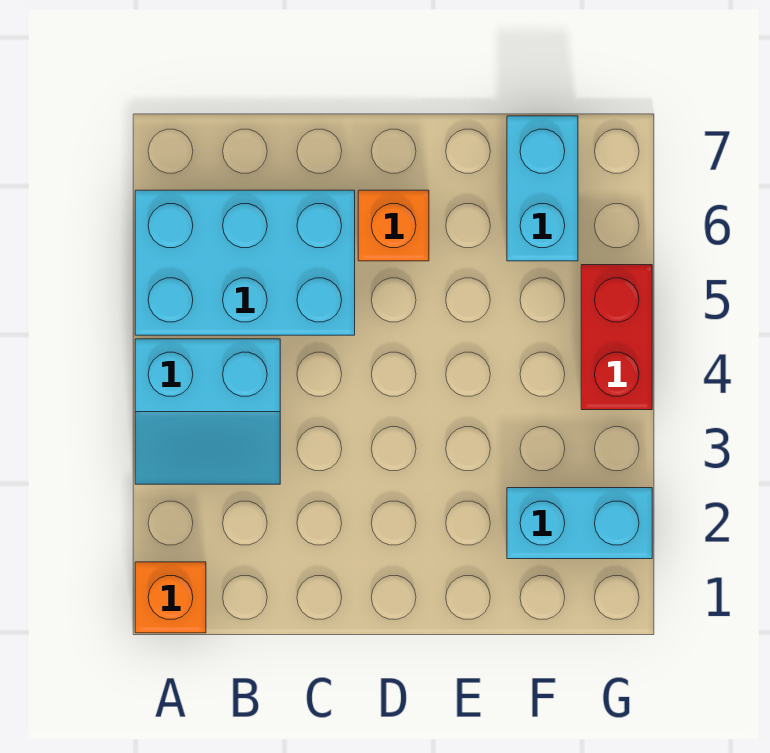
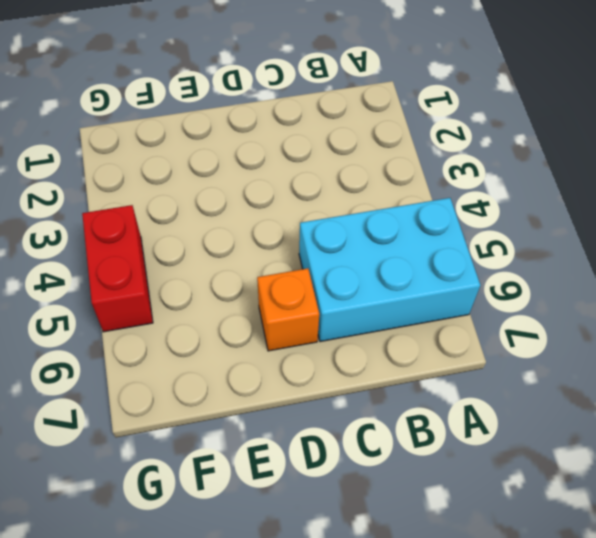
none -> orange 1x1 brick [135,562,206,633]
none -> cyan 2x2 slope [135,339,280,484]

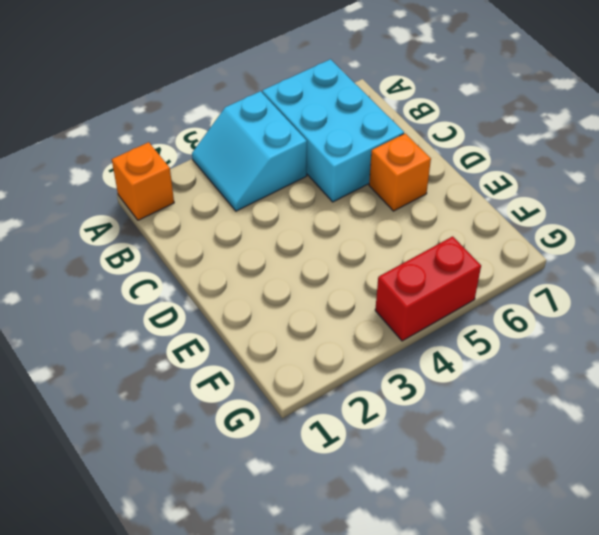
none -> cyan 1x2 brick [507,488,652,559]
none -> cyan 1x2 brick [507,116,578,261]

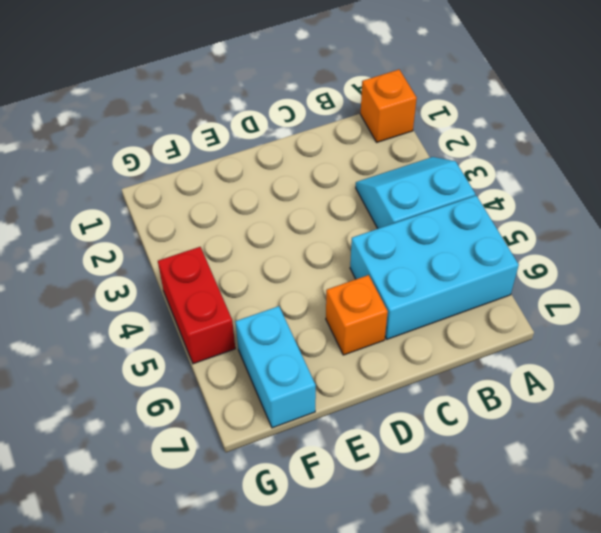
none -> cyan 1x2 brick [507,488,652,559]

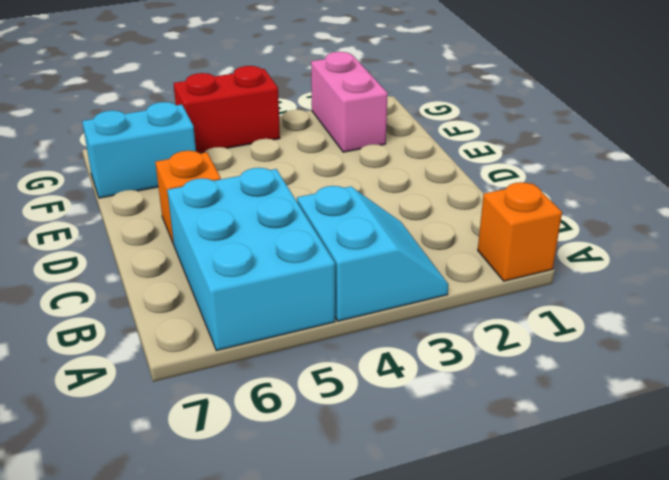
pink 1x2 brick [311,52,388,152] -> cyan 1x2 brick [507,488,652,559]

